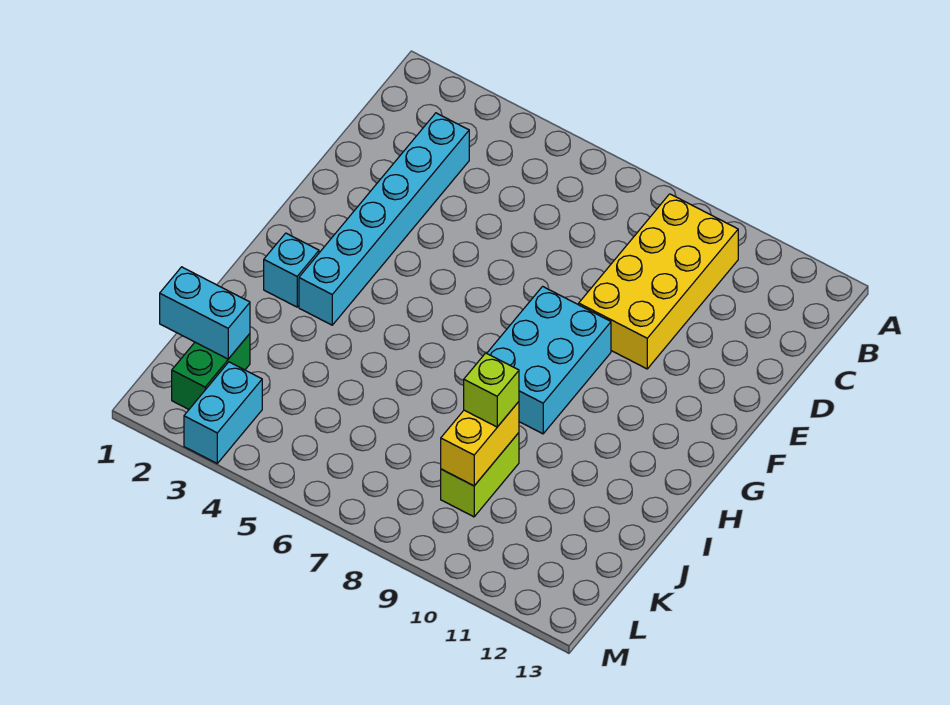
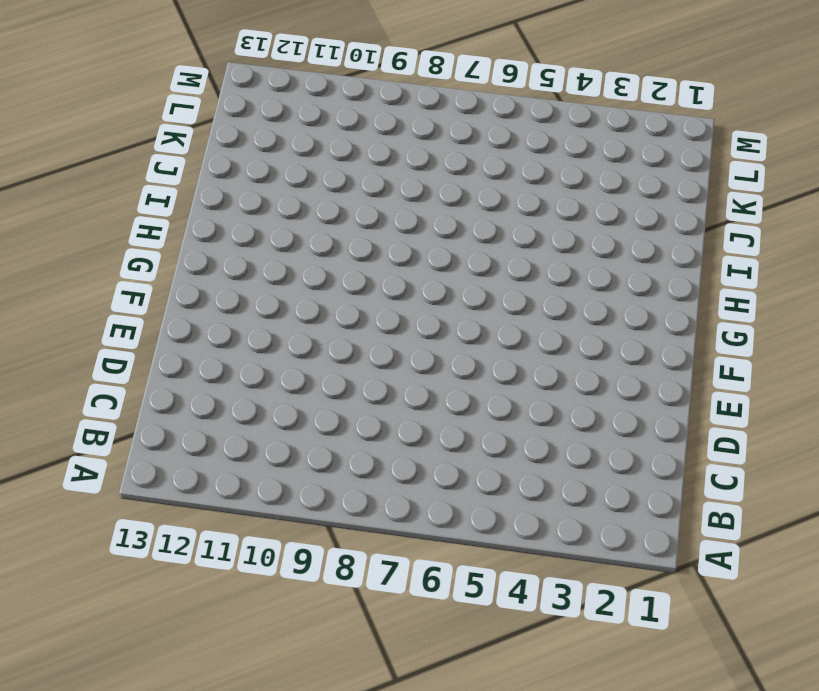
none -> yellow 2x4 brick [579,194,738,369]
none -> cyan 1x6 brick [299,113,469,325]

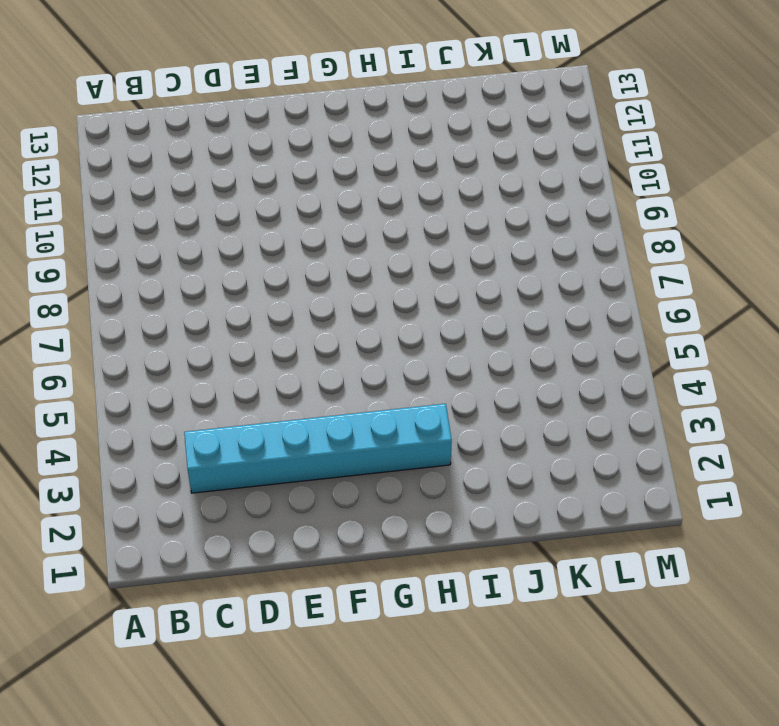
none -> yellow 2x4 brick [579,194,738,369]
none -> cyan 2x3 brick [487,286,611,434]

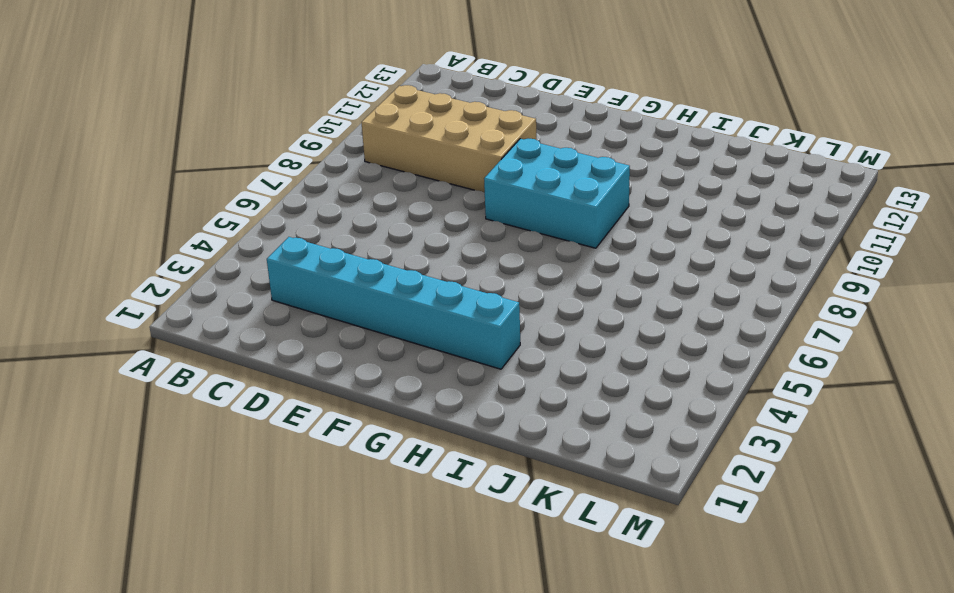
tan 2x4 brick [361,85,536,193] -> yellow 2x4 brick [579,194,738,369]
none -> cyan 1x1 brick [264,233,319,307]
none -> lime 1x2 brick [441,433,519,517]

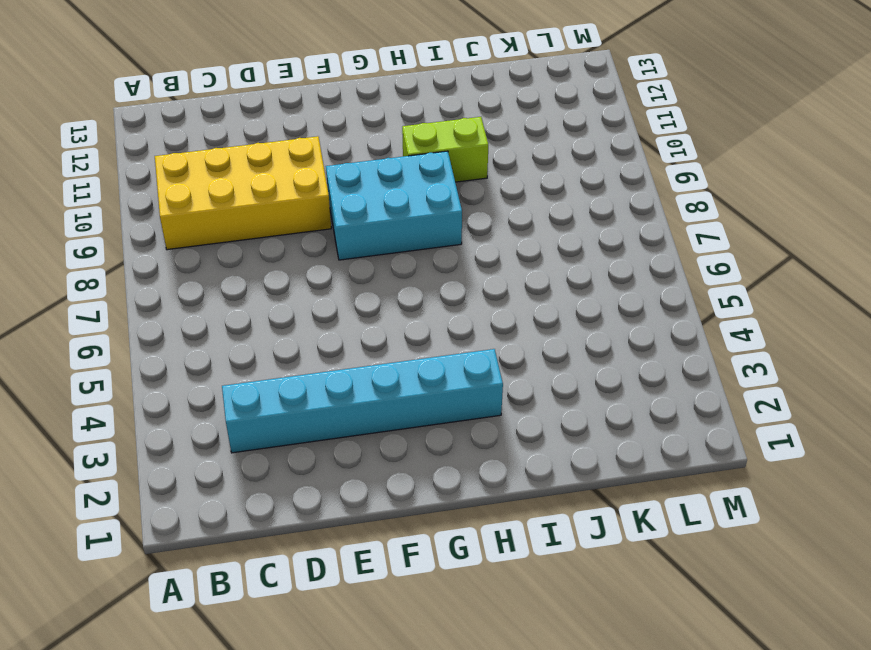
lime 1x2 brick [402,117,488,182] -> lime 1x2 brick moved to [441,433,519,517]
none -> cyan 1x1 brick [264,233,319,307]
none -> green 1x2 brick [172,334,250,409]

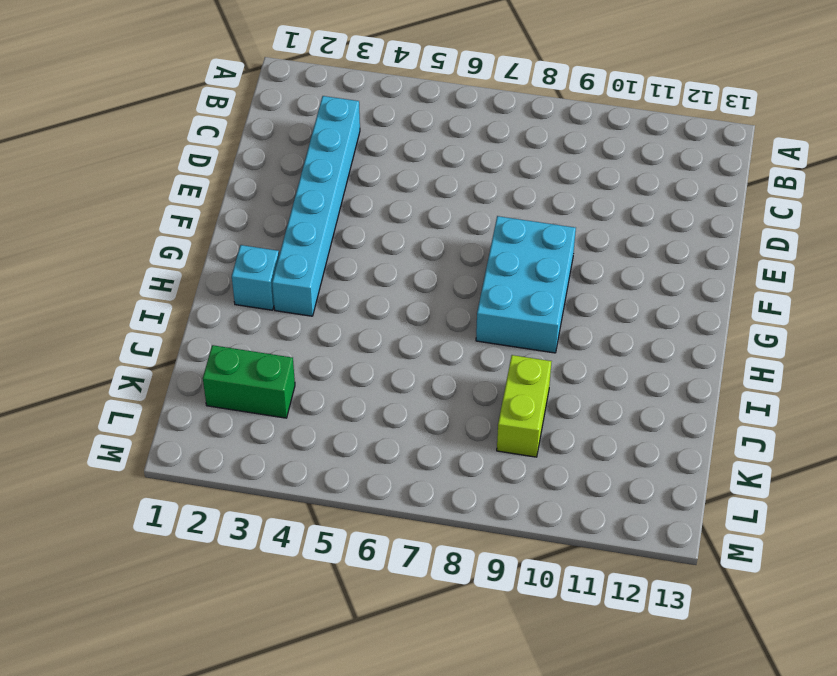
green 1x2 brick [203,345,295,418] -> green 1x2 brick turned to [172,334,250,409]
none -> yellow 2x4 brick [579,194,738,369]
none -> cyan 1x2 brick [184,362,262,463]

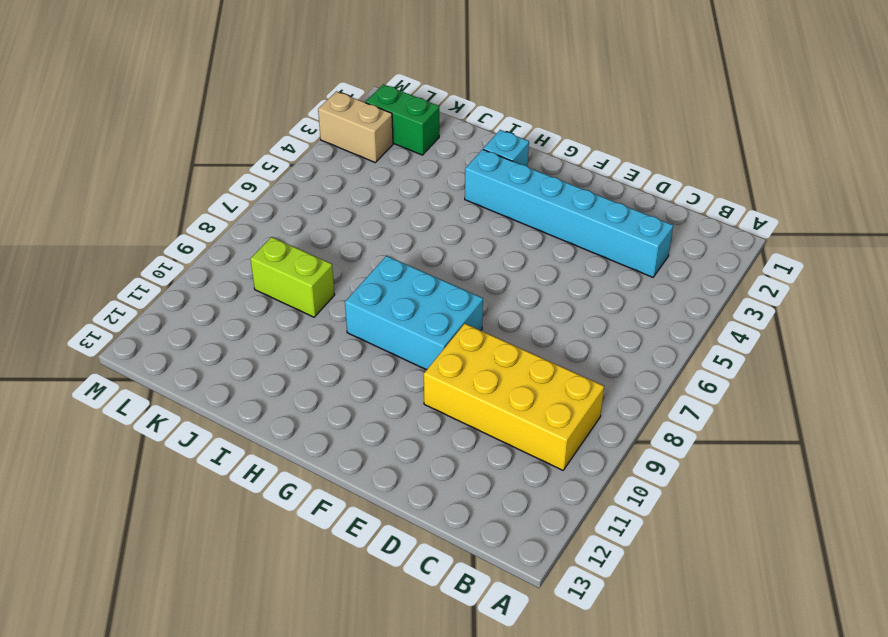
tan 1x2 brick [318,91,393,162] -> cyan 1x2 brick [184,362,262,463]
none -> yellow 1x2 brick [441,402,519,486]
none -> cyan 1x2 brick [160,267,250,359]

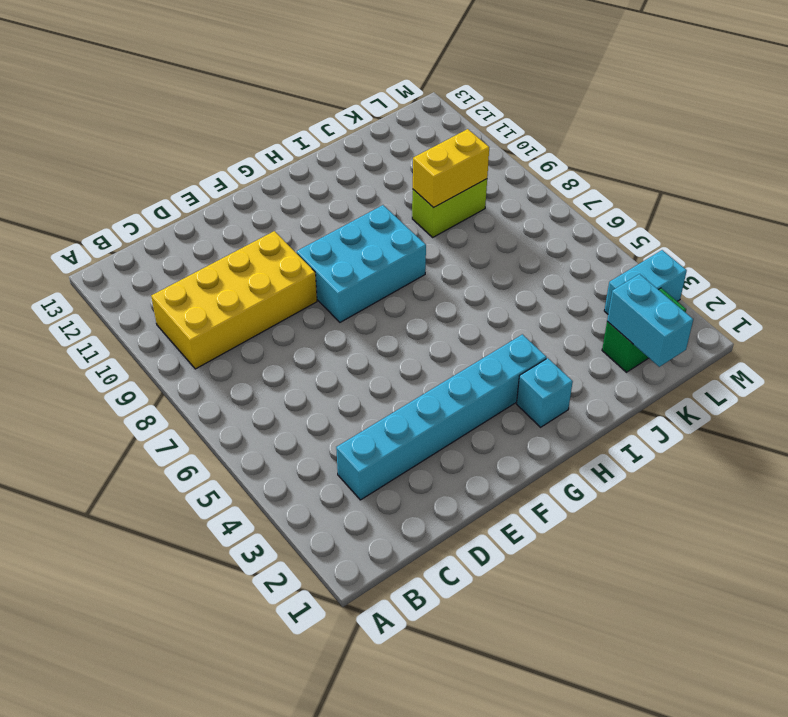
none -> lime 1x1 brick [464,353,519,427]

